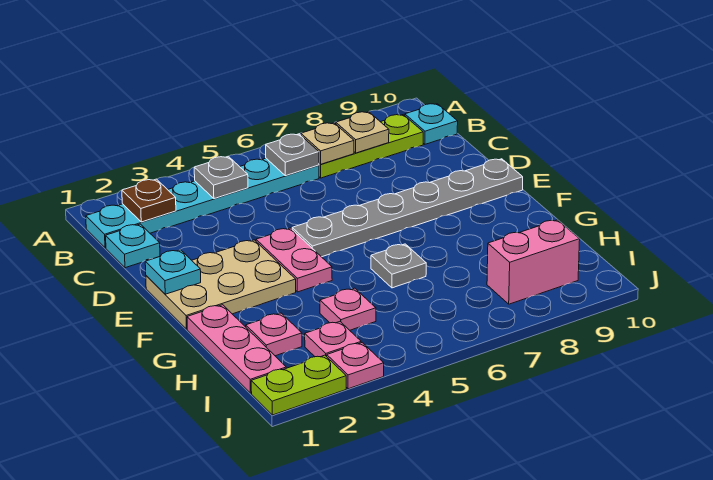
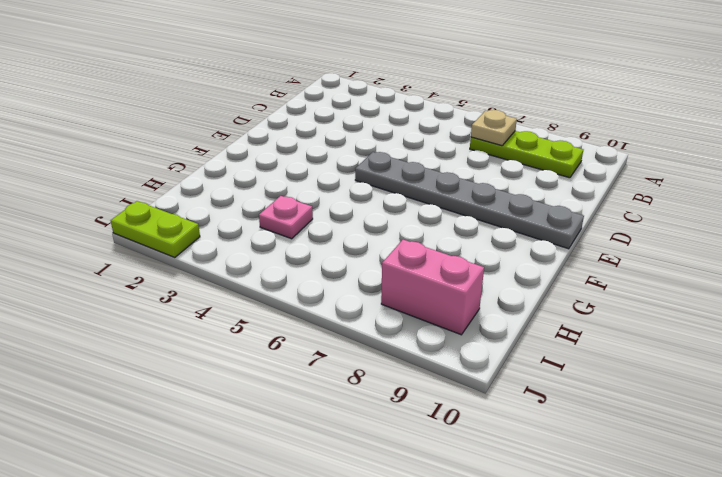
none -> cyan 1x6 plate [86,158,319,248]
none -> cyan 1x1 plate [405,104,458,144]
none -> cyan 1x1 plate [106,224,160,268]

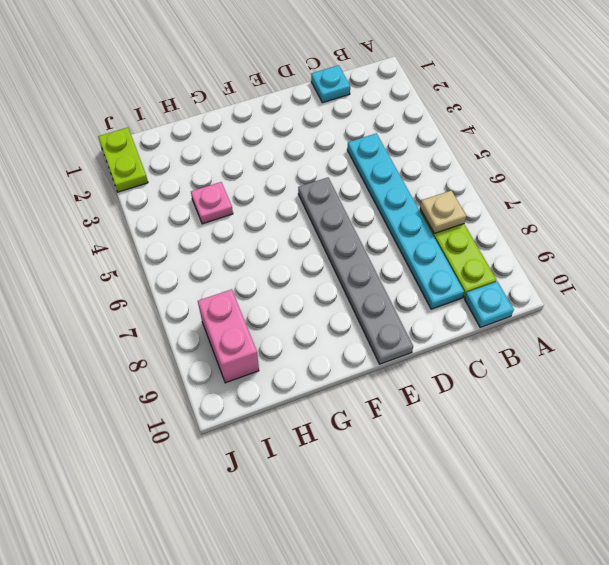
cyan 1x6 plate [347,133,464,309] -> cyan 1x6 plate moved to [86,158,319,248]
none -> tan 2x3 plate [146,240,296,329]
none -> pink 1x2 plate [256,228,332,292]
none -> pink 1x3 plate [187,305,286,393]

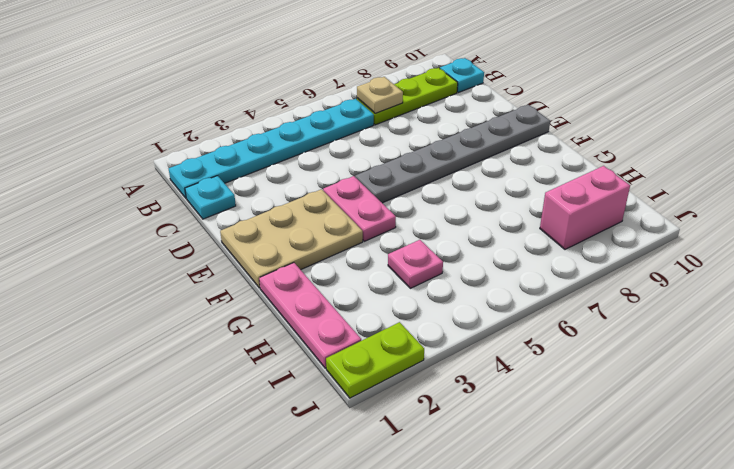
none -> grey 1x1 plate [371,244,426,288]
none -> pink 1x1 plate [246,313,302,356]
none -> pink 1x1 plate [305,322,361,357]

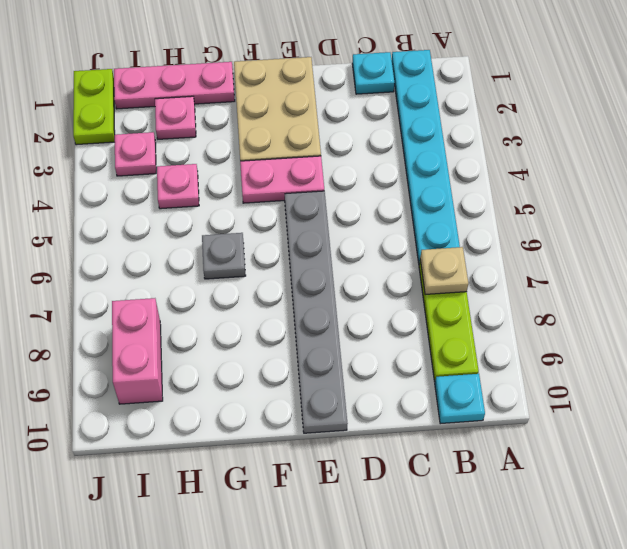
none -> pink 1x1 plate [327,343,384,389]
none -> brown 1x1 plate [122,179,176,222]
none -> grey 1x1 plate [194,156,248,199]

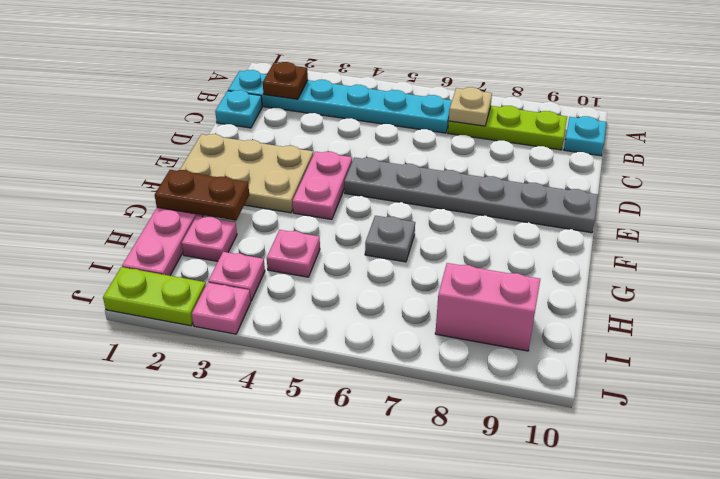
brown 1x2 plate [155,170,249,221] -> none
none -> grey 1x1 plate [194,156,248,199]
none -> grey 1x1 plate [266,134,319,176]
none -> tan 1x1 plate [336,112,389,153]

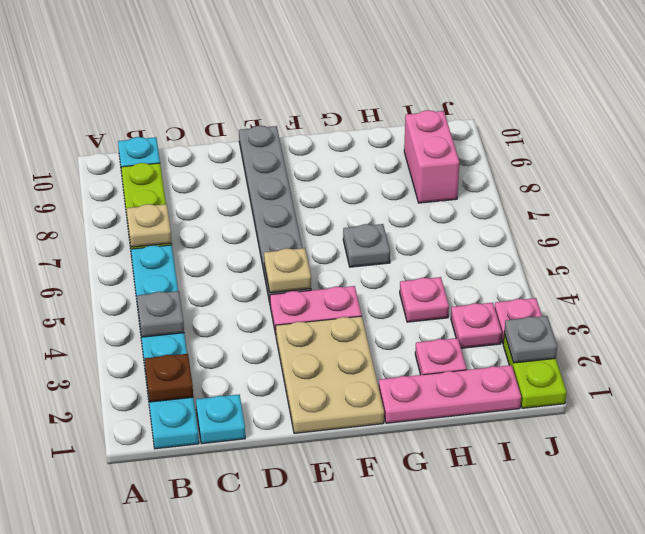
tan 1x1 plate [264,248,311,293] -> tan 1x1 plate moved to [336,112,389,153]
grey 1x1 plate [504,316,557,363] -> grey 1x1 plate moved to [266,134,319,176]
none -> cyan 1x1 plate [145,250,201,294]

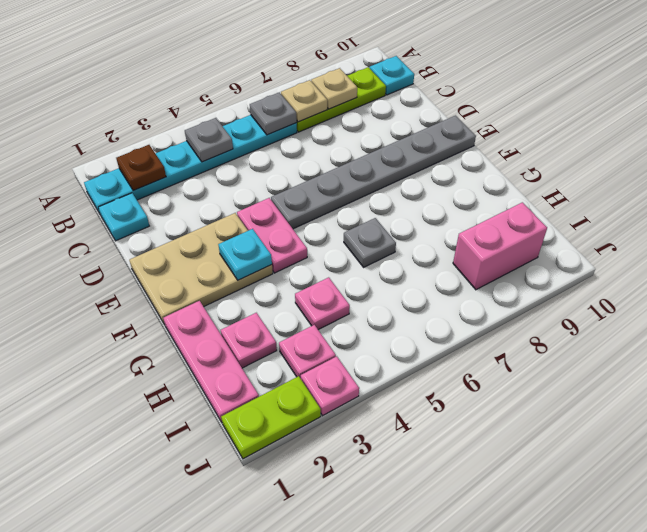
cyan 1x1 plate [218,229,272,280] -> cyan 1x1 plate moved to [145,250,201,294]

